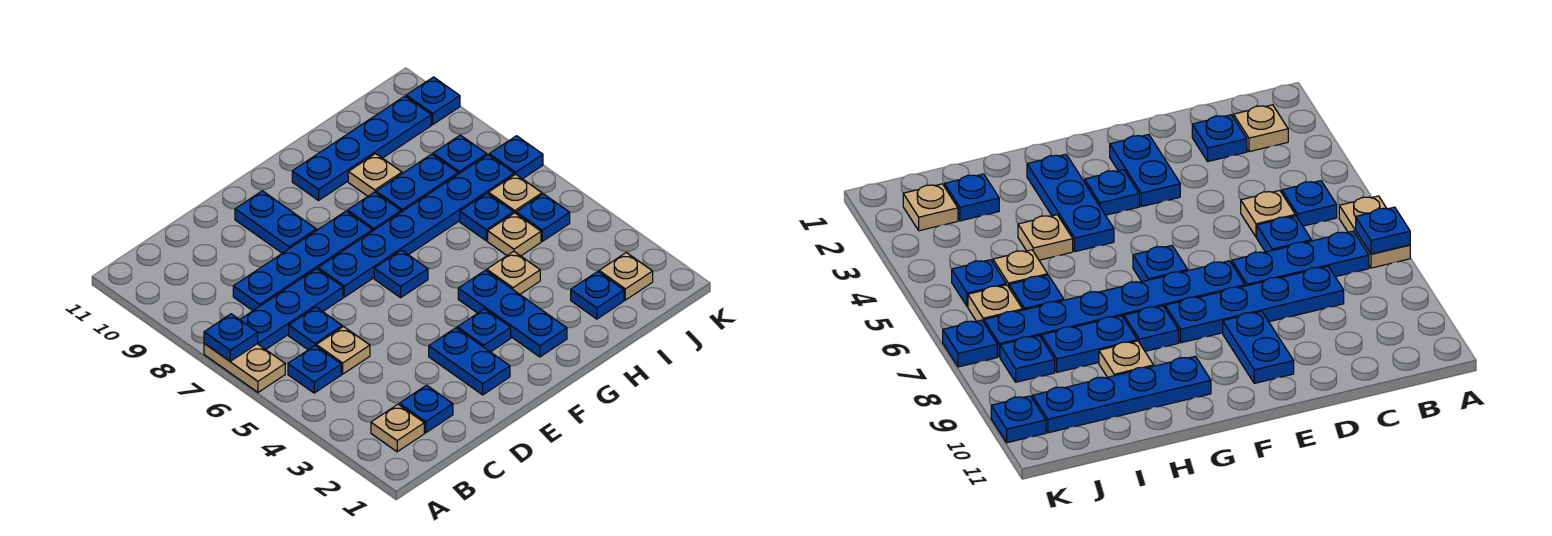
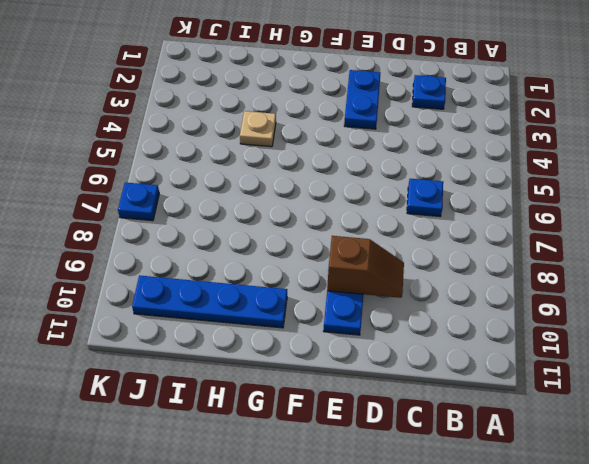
brown 1x2 slope [327,236,404,298] -> none
none -> tan 1x2 plate [204,344,285,392]
none -> tan 1x1 plate [371,404,424,452]
none -> blue 1x1 plate [288,346,341,393]

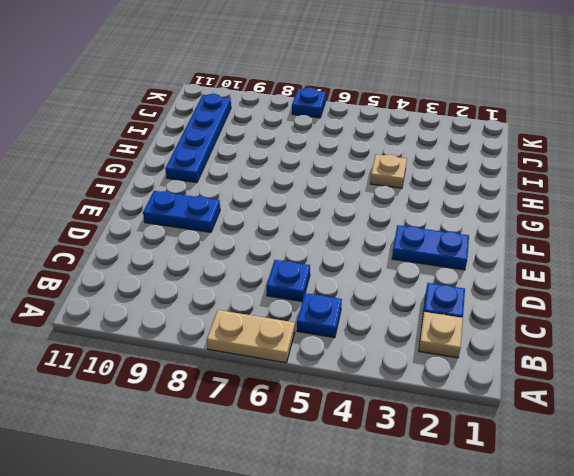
none -> blue 1x3 plate [240,269,343,350]
none -> tan 1x1 plate [316,327,370,374]
none -> blue 1x4 plate [233,211,373,311]

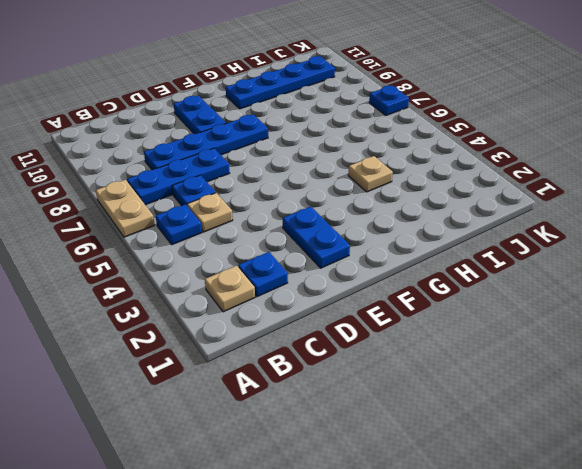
none -> blue 1x6 plate [318,155,514,297]
none -> blue 1x1 plate [457,309,511,352]
none -> blue 1x1 plate [374,250,428,298]

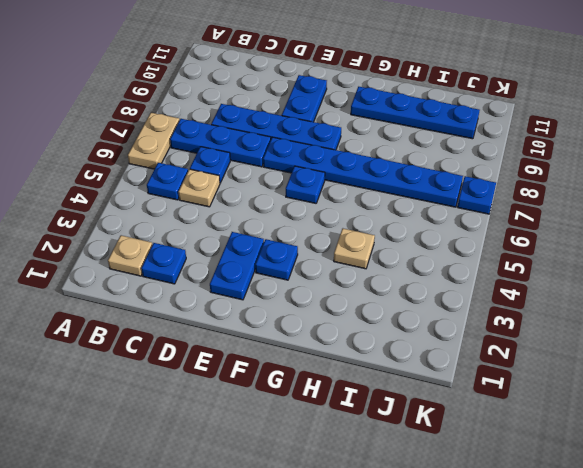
none -> blue 1x3 plate [458,270,567,357]
none -> blue 1x1 plate [348,192,401,231]
none -> blue 1x2 plate [376,154,458,212]

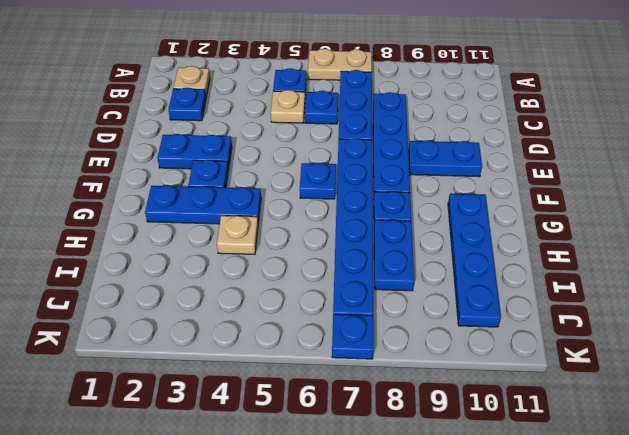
none -> tan 1x1 plate [348,154,402,196]
none -> blue 1x1 plate [571,272,624,319]
none -> tan 1x1 plate [488,213,541,256]

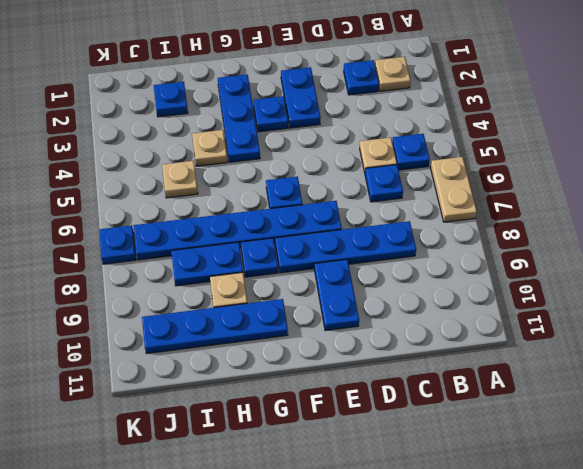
none -> blue 1x3 plate [240,269,343,350]
none -> blue 1x1 plate [460,193,513,241]
none -> tan 1x1 plate [599,253,653,300]

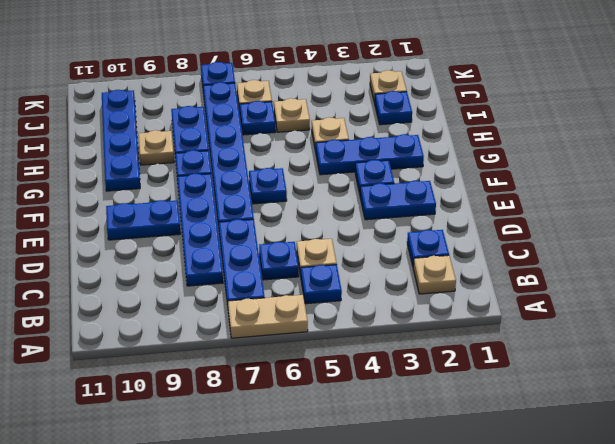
none -> blue 1x1 plate [516,194,570,241]
none -> blue 1x1 plate [433,135,487,174]
none -> blue 1x1 plate [406,77,460,124]

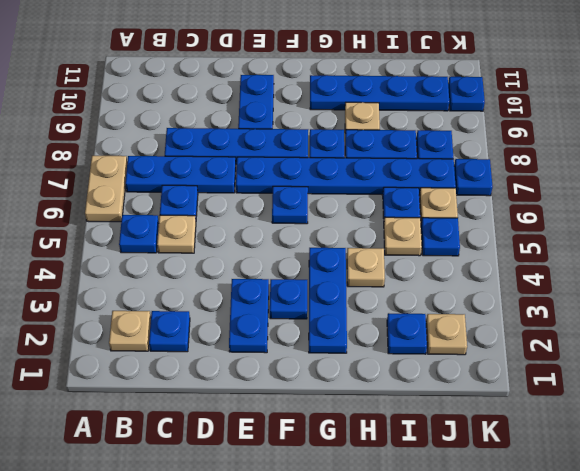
none -> blue 1x1 plate [204,314,258,361]

